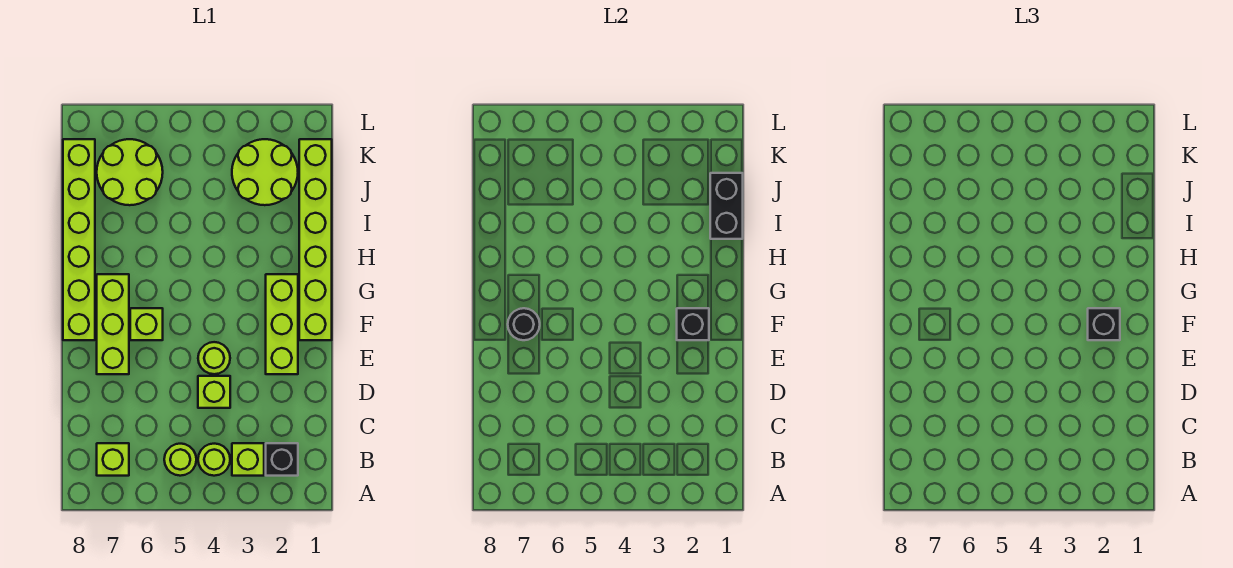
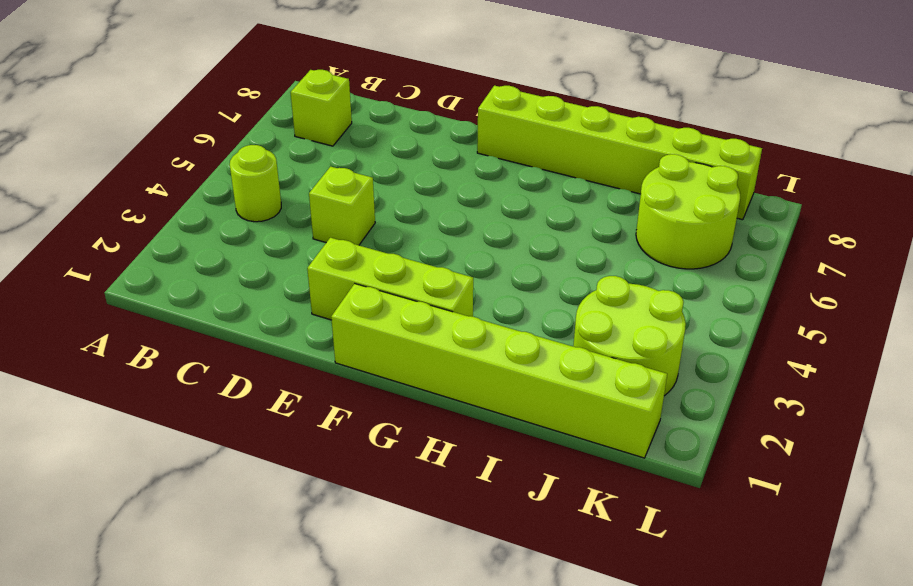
none -> black 1x1 brick [266,443,298,476]
none -> lime 1x1 brick [232,443,264,476]
none -> lime 1x1 round brick [164,444,196,476]

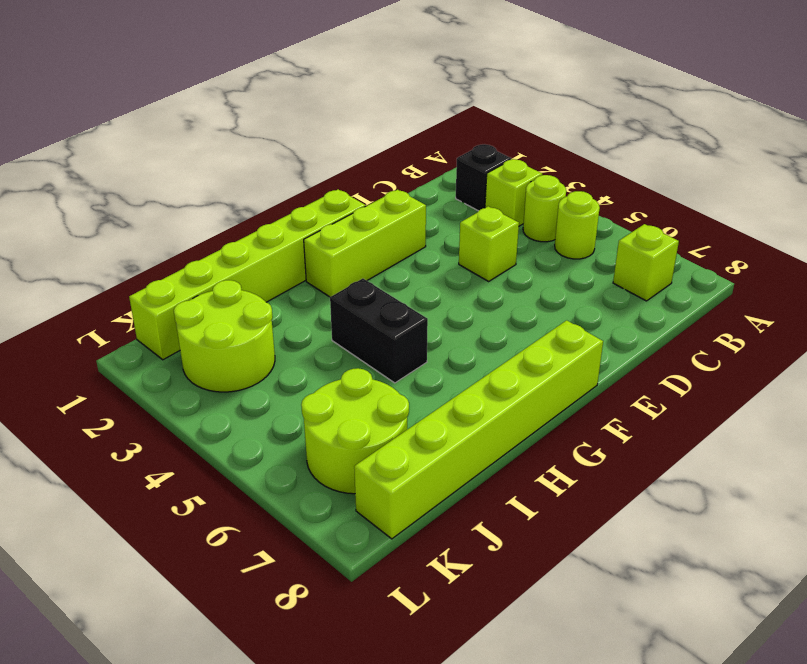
black 1x2 brick [330,278,428,383] -> black 1x2 brick turned to [710,173,743,239]
none -> lime 1x1 round brick [198,342,230,374]
none -> lime 1x3 brick [97,274,129,374]
none -> lime 1x1 brick [130,308,163,340]

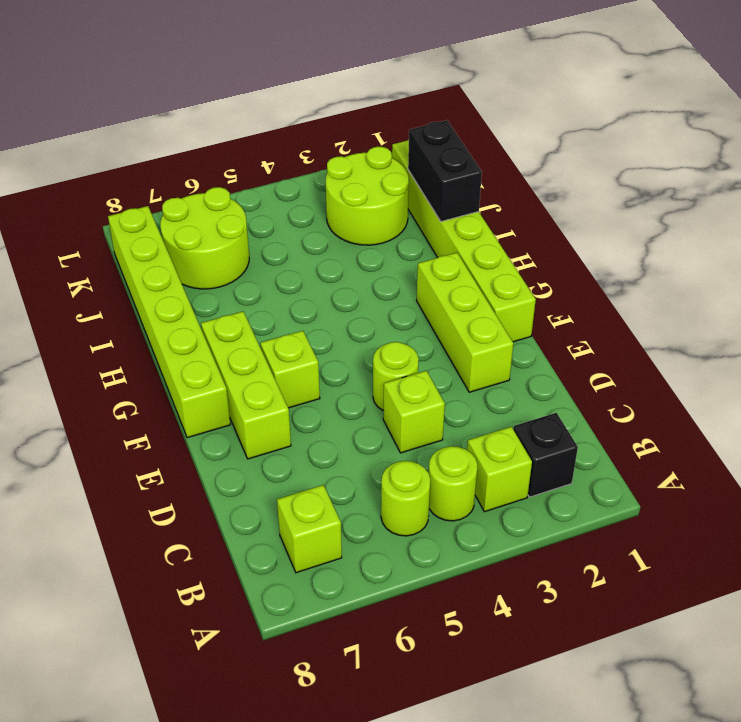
none -> black 1x1 brick [677,308,709,340]
none -> black 1x1 round brick [508,308,540,340]
none -> black 1x1 brick [1088,308,1120,340]

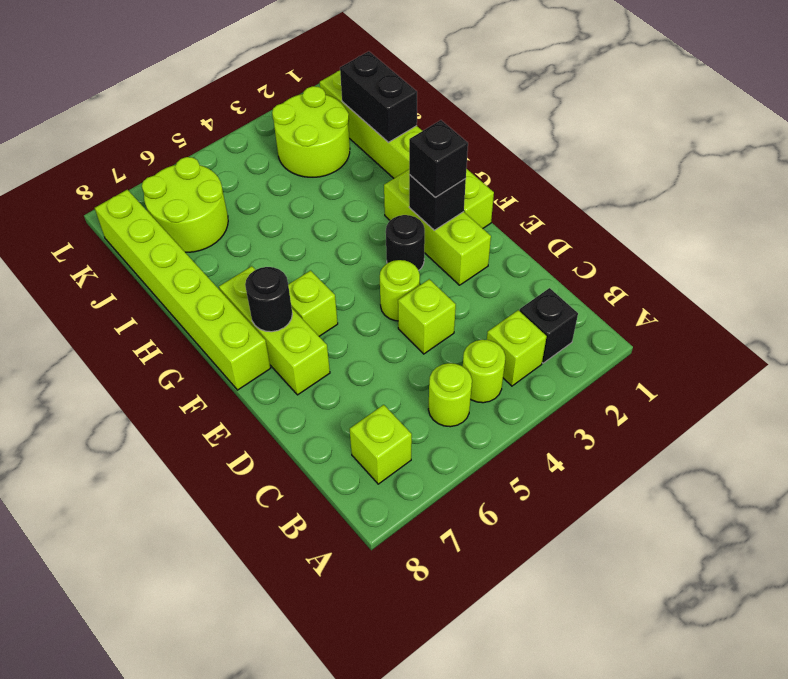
black 1x1 round brick [386,215,425,270] -> none

